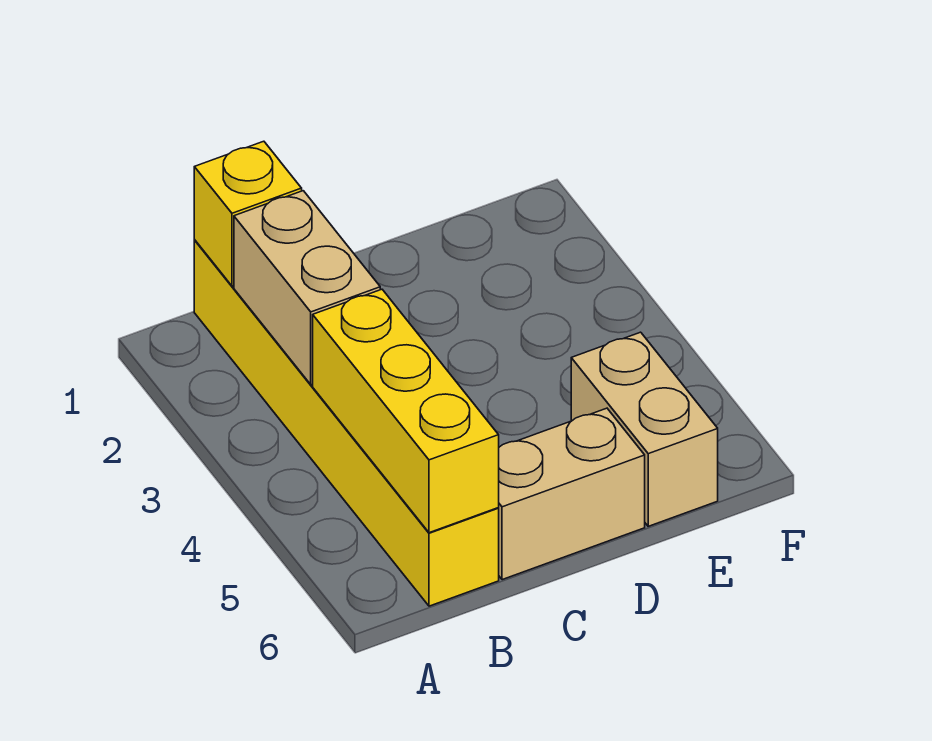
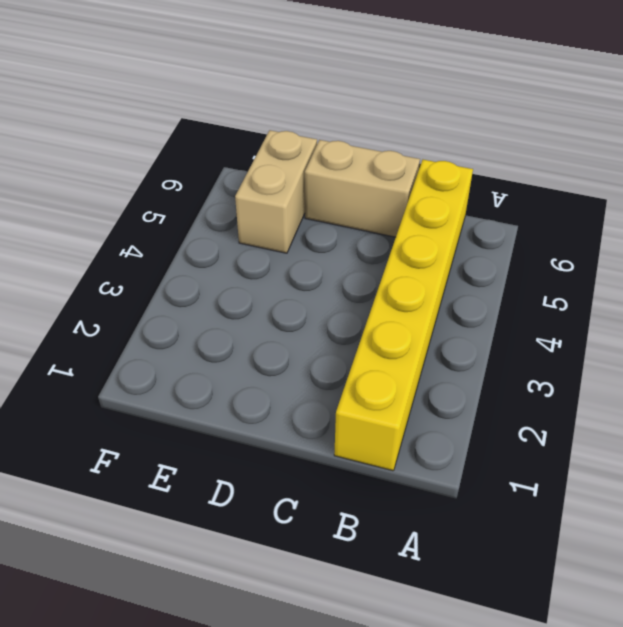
none -> yellow 1x1 brick [194,141,302,286]
none -> tan 1x2 brick [234,191,380,385]

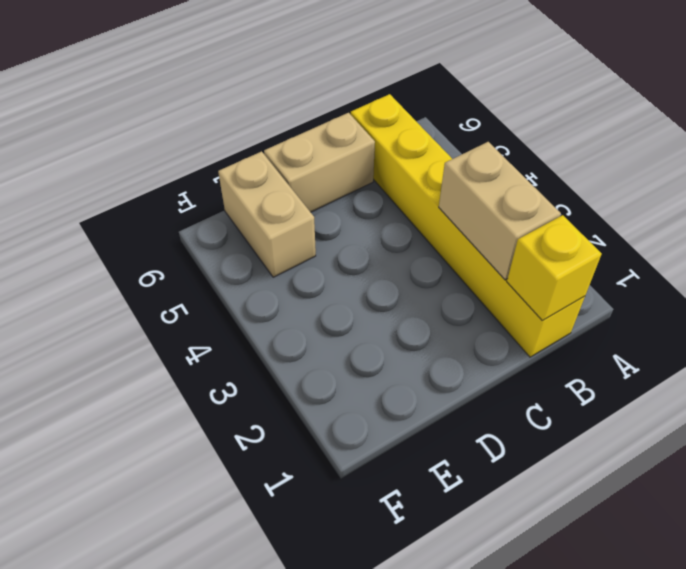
none -> yellow 1x3 brick [313,289,499,533]

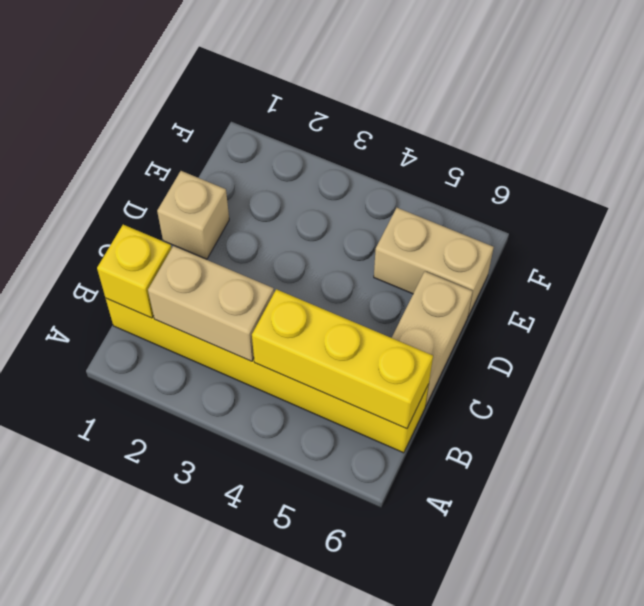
tan 1x1 brick [157,171,229,259] -> none

